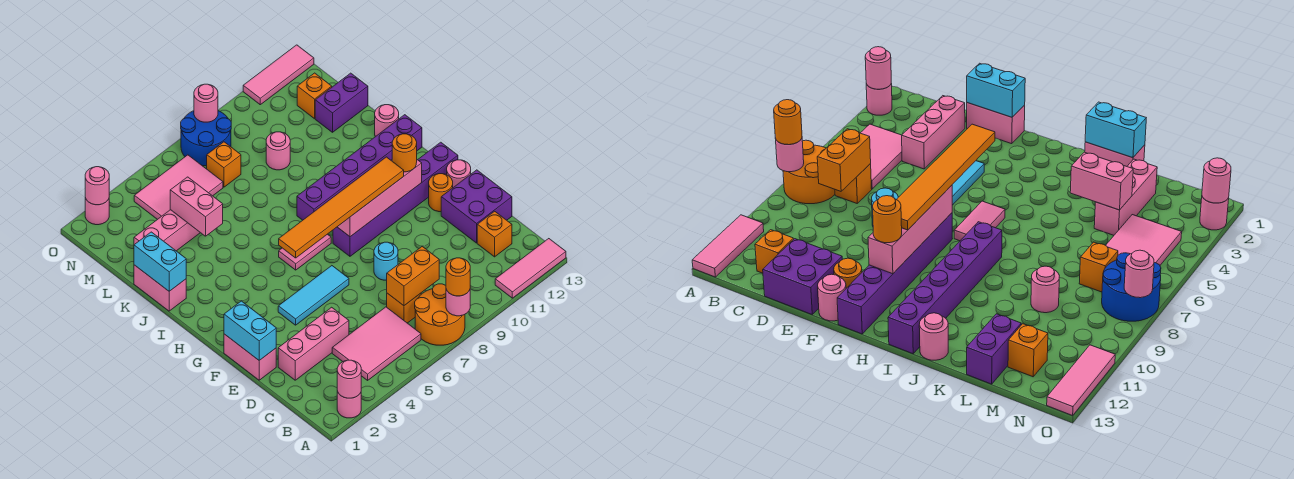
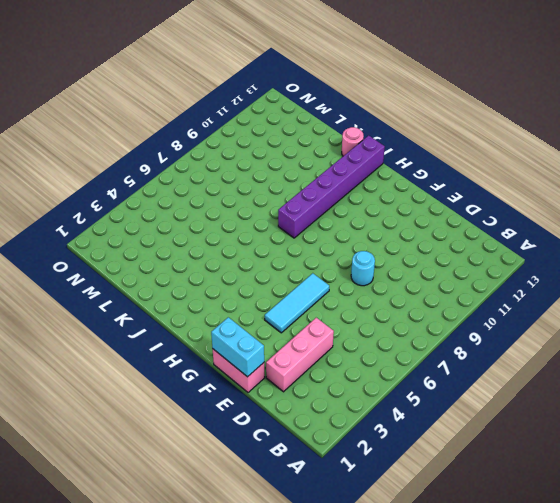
none -> pink 1x1 round brick [337,391,361,418]
none -> orange 2x2 round brick [415,284,465,345]
none -> pink 1x3 tile [495,239,566,298]
none -> pink 2x3 tile [332,307,421,380]

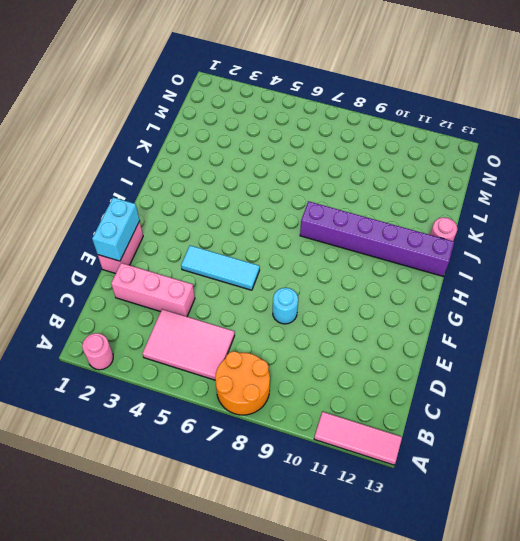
none -> orange 1x1 brick [387,293,421,323]
none -> orange 1x1 brick [477,211,512,257]
none -> purple 2x2 brick [441,170,512,243]
none -> orange 1x1 round brick [429,174,453,212]

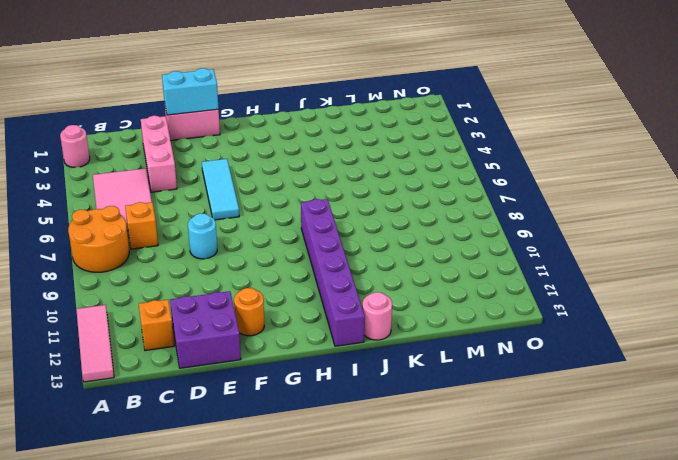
none -> pink 1x1 round brick [447,160,471,187]
none -> purple 1x6 brick [333,142,458,256]
none -> pink 1x2 tile [279,234,331,270]
none -> pink 1x2 brick [134,265,186,311]

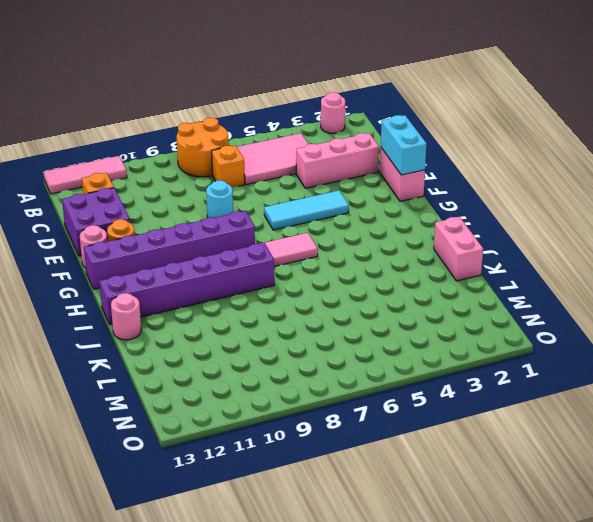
none -> pink 1x3 brick [134,210,200,251]
none -> pink 1x1 round brick [266,132,290,170]
none -> purple 1x2 brick [315,73,368,132]
none -> pink 2x3 tile [134,155,223,219]

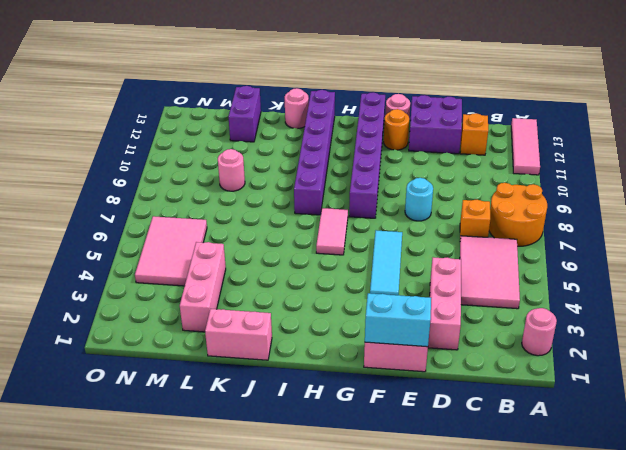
none -> orange 1x1 brick [207,142,241,187]
none -> orange 1x1 brick [297,73,332,119]
none -> blue 2x2 round brick [181,111,231,166]
none -> pink 1x1 round brick [85,198,109,225]

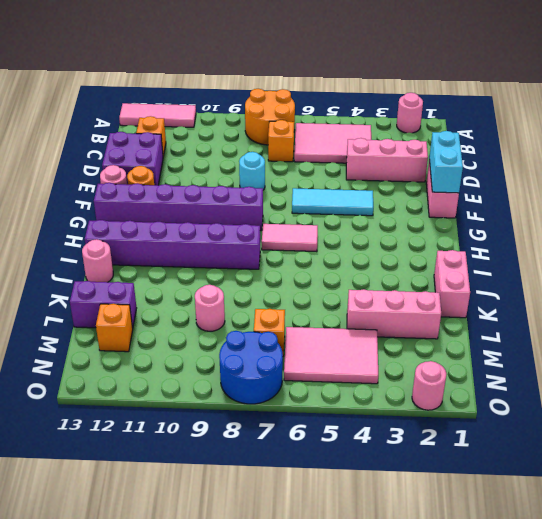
none -> pink 1x3 tile [243,45,314,105]
none -> pink 1x1 round brick [337,360,361,398]
none -> pink 1x1 round brick [446,289,470,316]
none -> orange 1x2 brick [387,247,439,306]

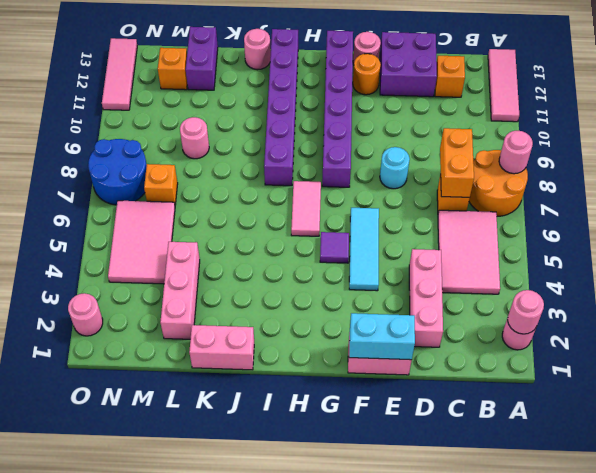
purple 1x1 tile [320,232,349,263] -> none
none -> pink 1x4 brick [338,160,422,237]
none -> cyan 1x2 brick [134,232,186,291]
none -> pink 1x2 brick [170,177,223,236]
none -> pink 1x1 round brick [85,167,109,205]

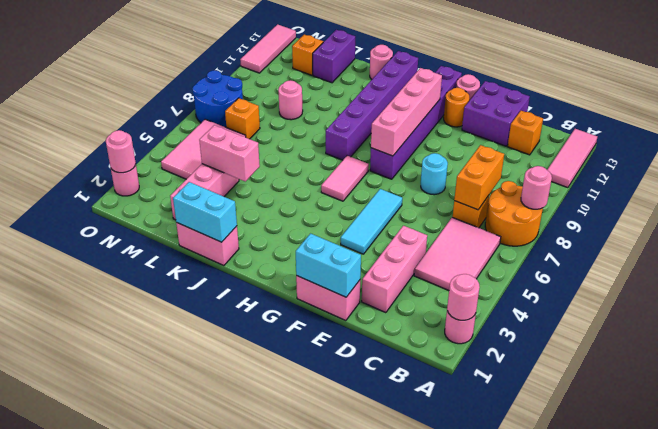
none -> pink 1x1 round brick [194,84,218,122]
none -> orange 1x1 round brick [446,258,470,296]
none -> orange 1x6 tile [279,157,404,258]
none -> orange 1x1 round brick [392,134,417,172]

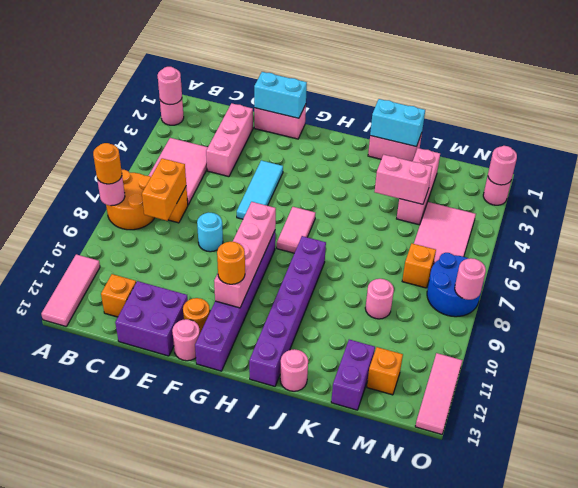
none -> orange 1x6 tile [279,157,404,258]

